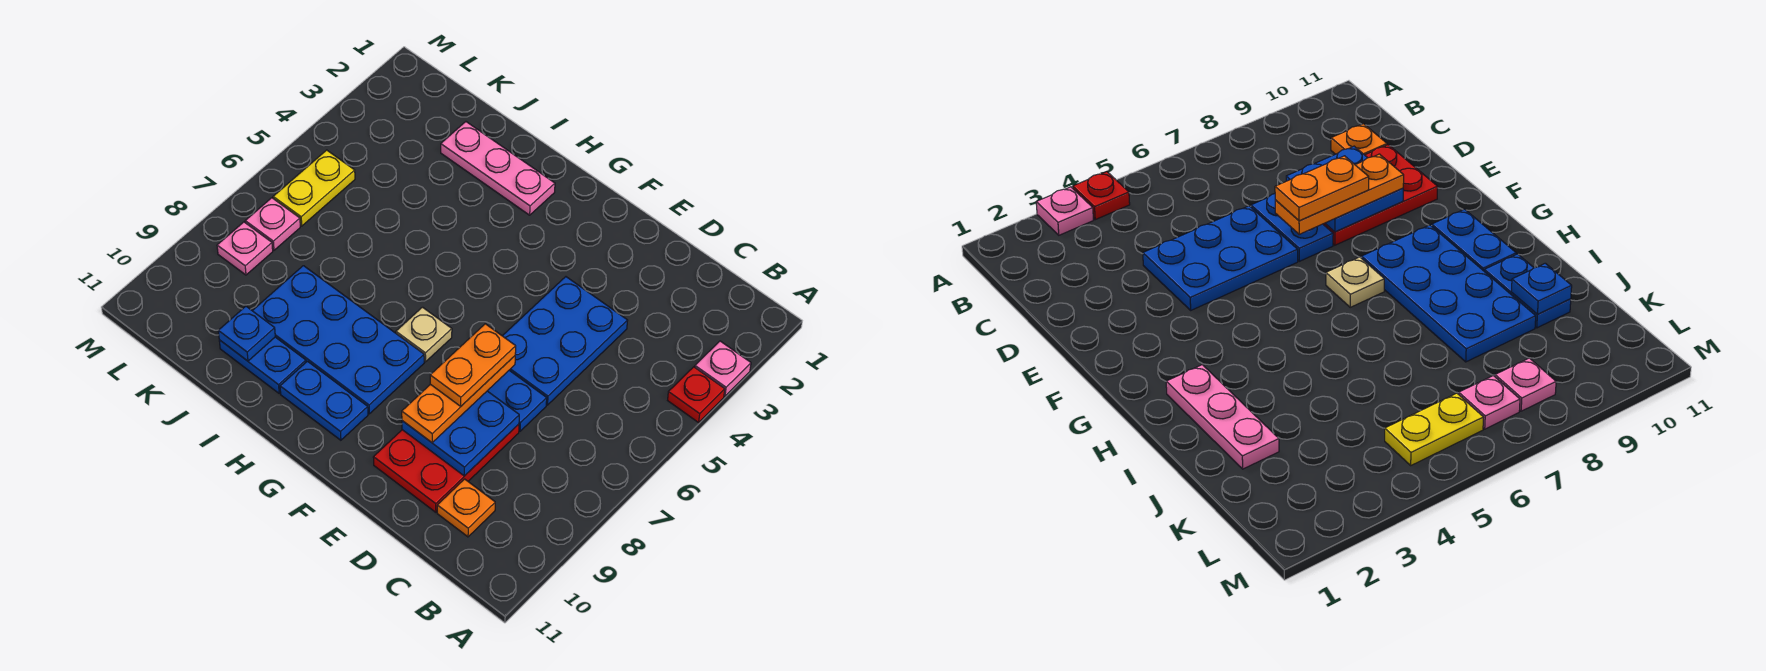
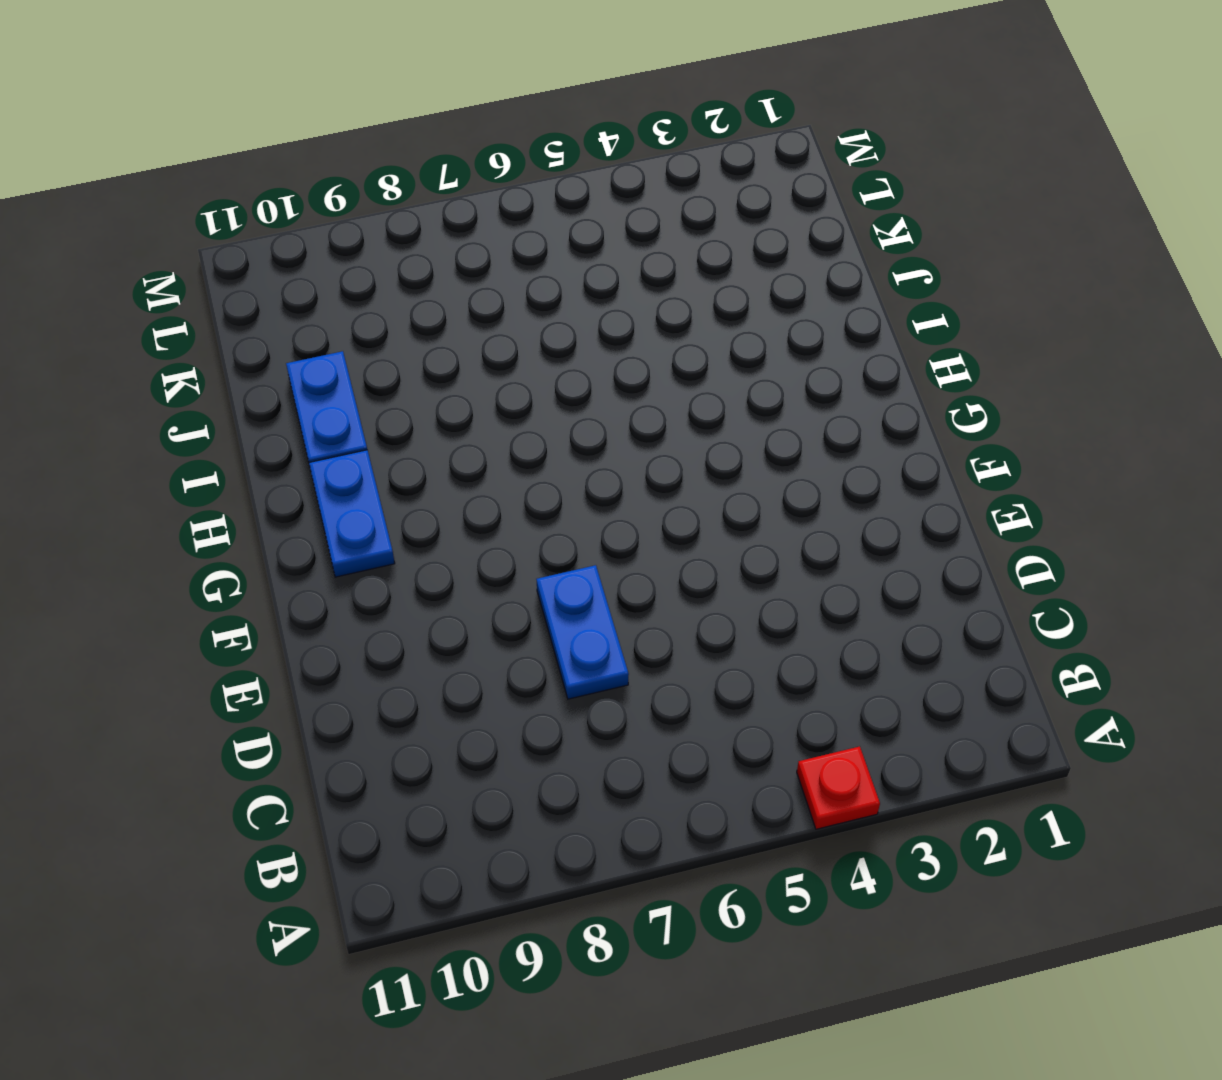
none -> pink 1x1 plate [695,341,751,396]
none -> orange 1x1 plate [437,479,495,537]
none -> blue 2x3 plate [503,277,628,405]

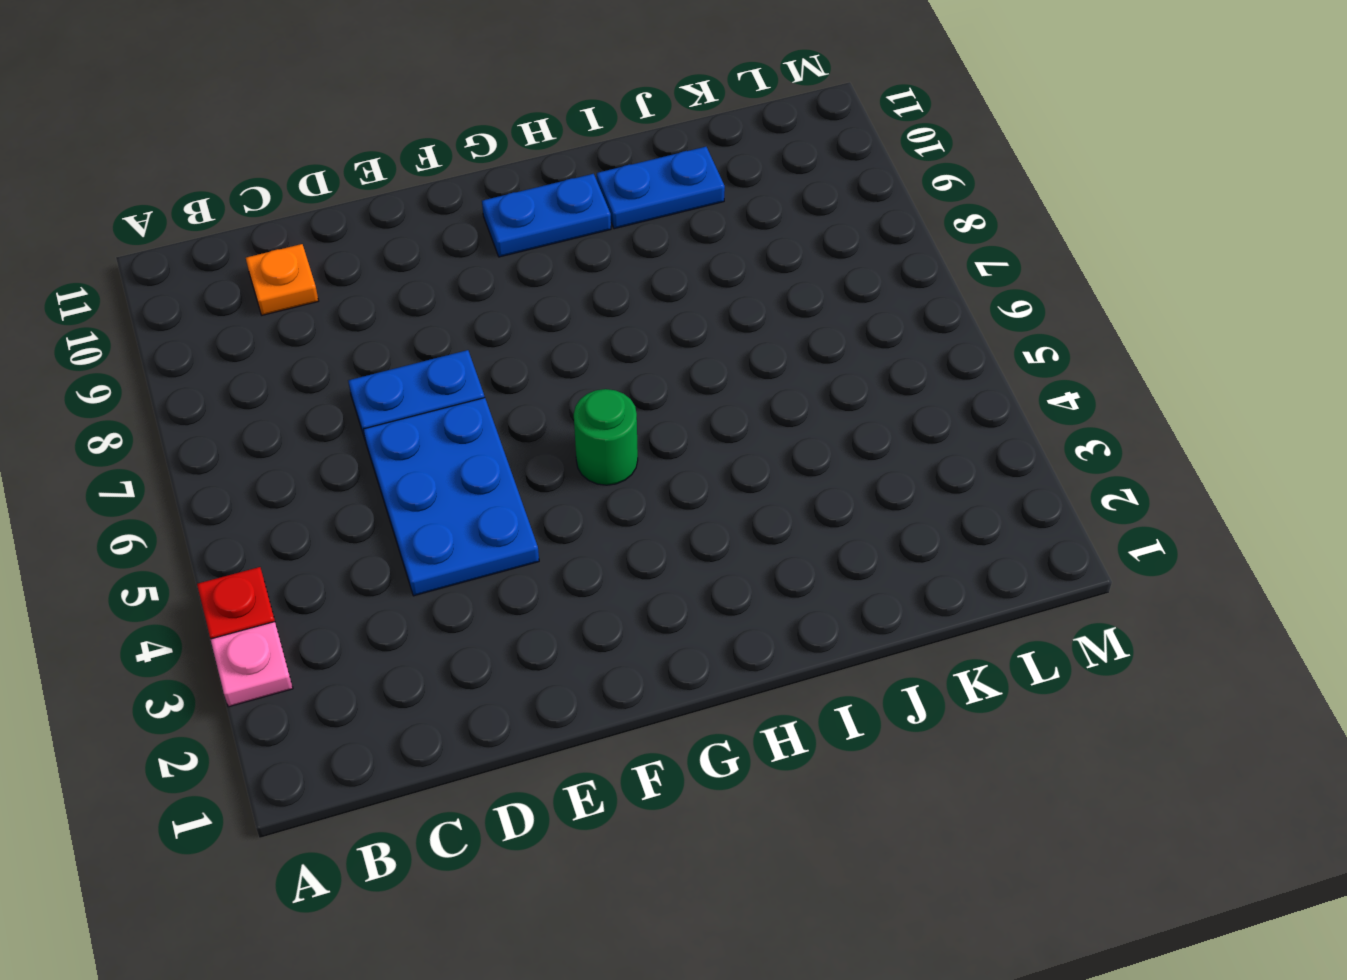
green 1x1 round brick [574,389,638,485] -> none
none -> red 2x3 plate [373,424,519,512]
none -> tan 1x1 plate [396,307,452,362]
none -> blue 2x4 plate [252,266,424,414]

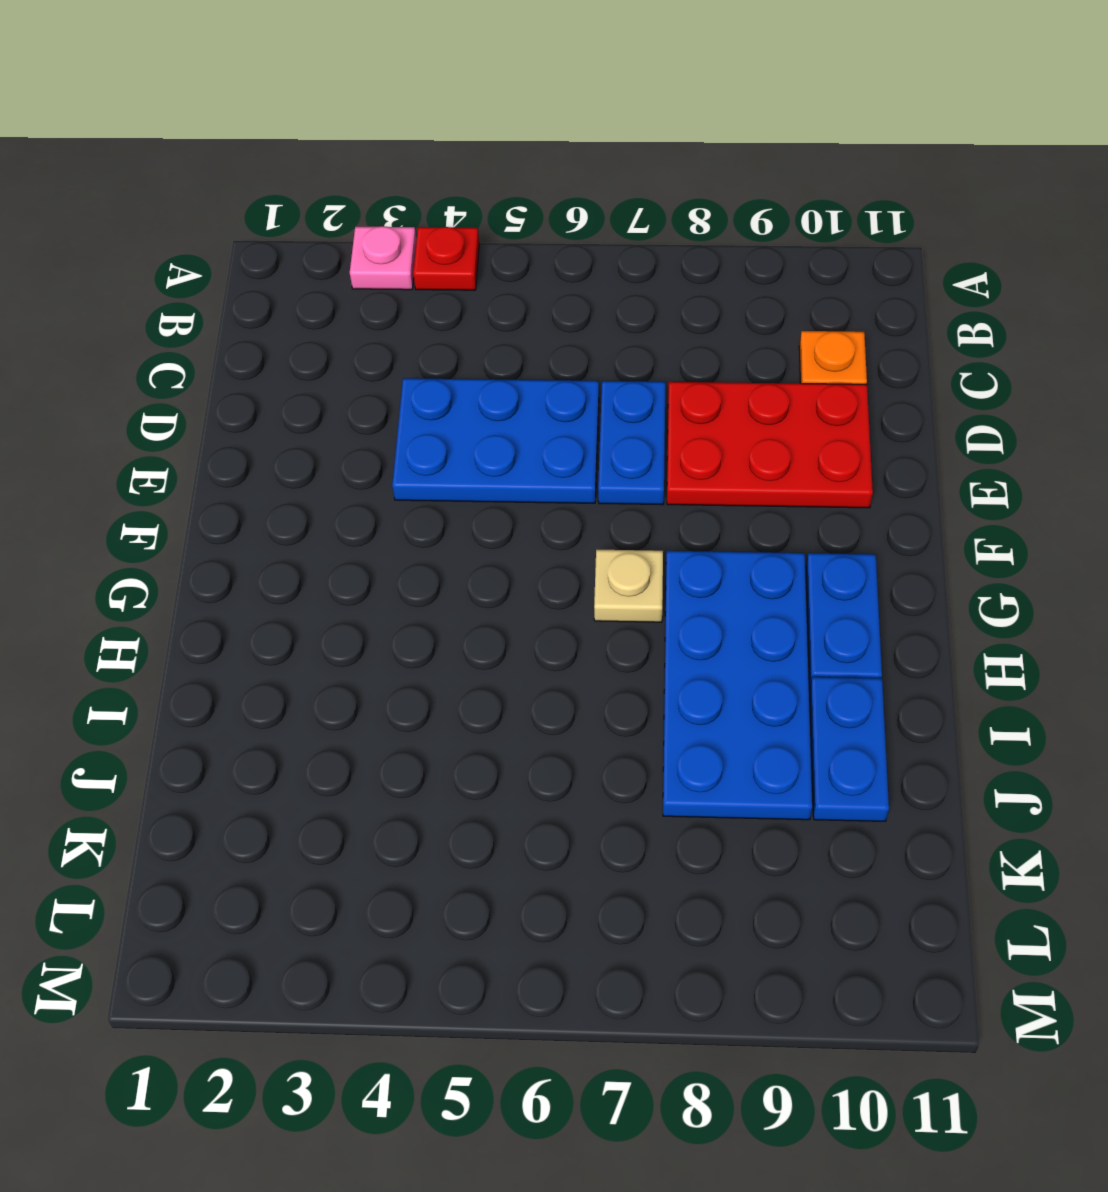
none -> pink 1x3 plate [441,122,555,215]
none -> yellow 1x2 plate [273,150,355,226]
none -> pink 1x1 plate [245,198,300,250]

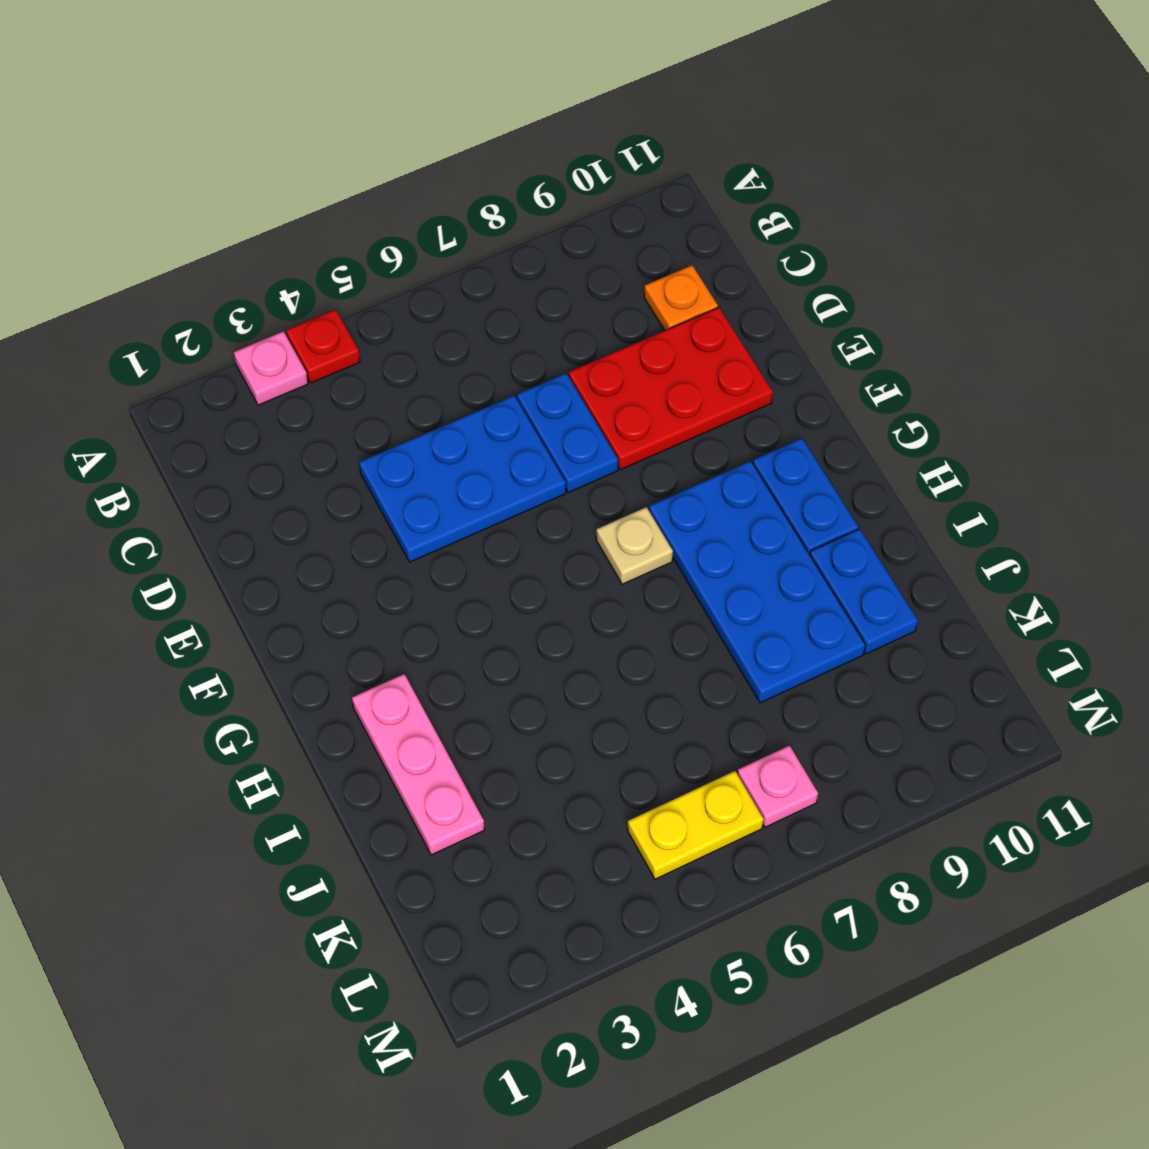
none -> pink 1x1 plate [217,222,273,275]
none -> blue 2x2 plate [402,391,519,476]
none -> blue 1x1 plate [218,306,275,361]

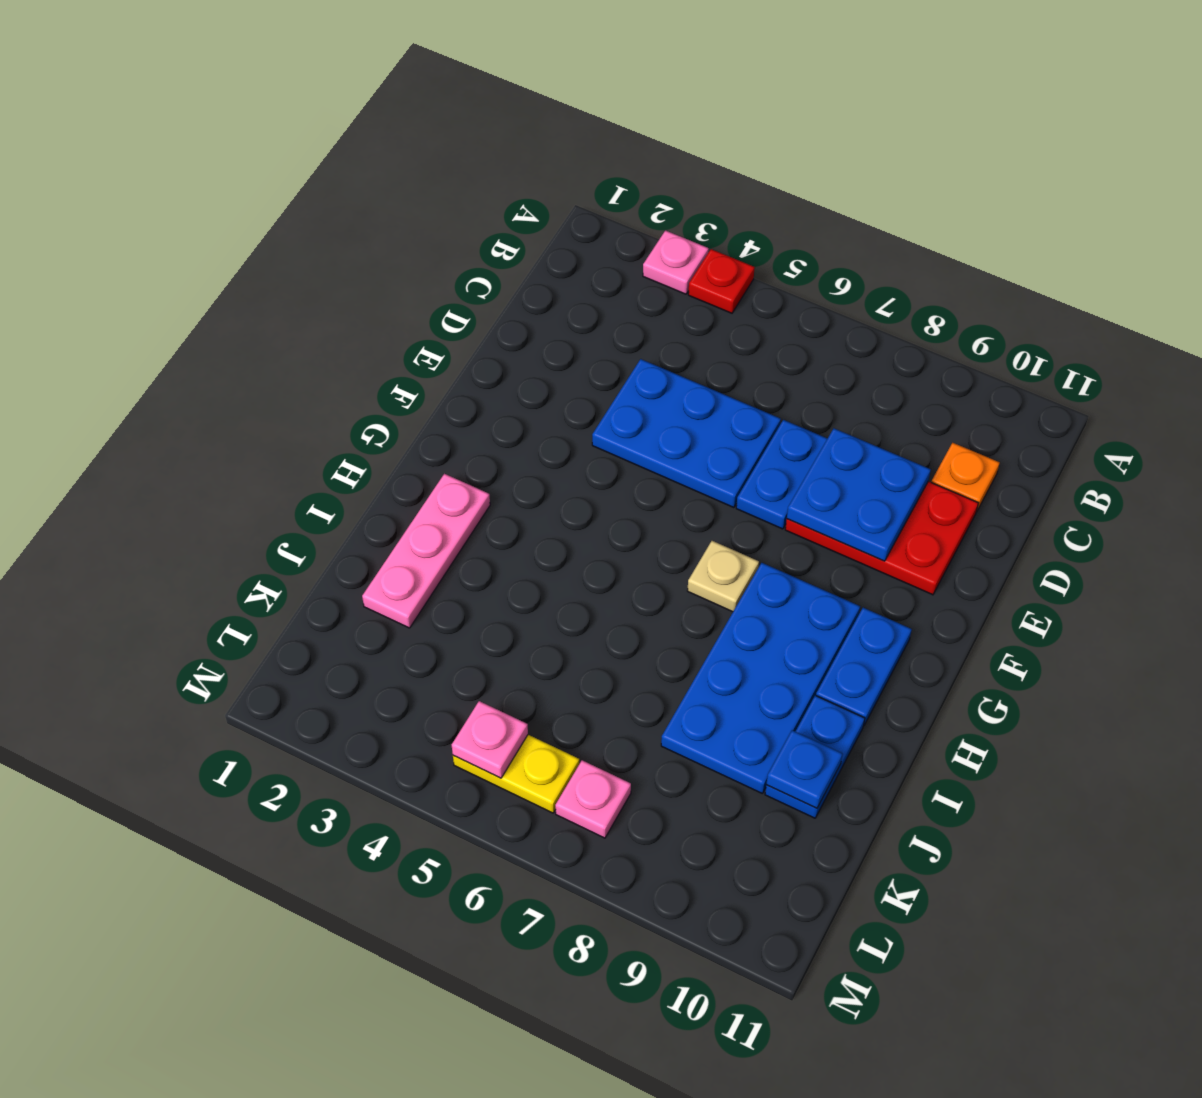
pink 1x1 plate [452,701,528,778] -> pink 1x1 plate moved to [217,222,273,275]
none -> orange 1x3 plate [402,356,515,443]
none -> orange 1x2 plate [430,324,516,406]

